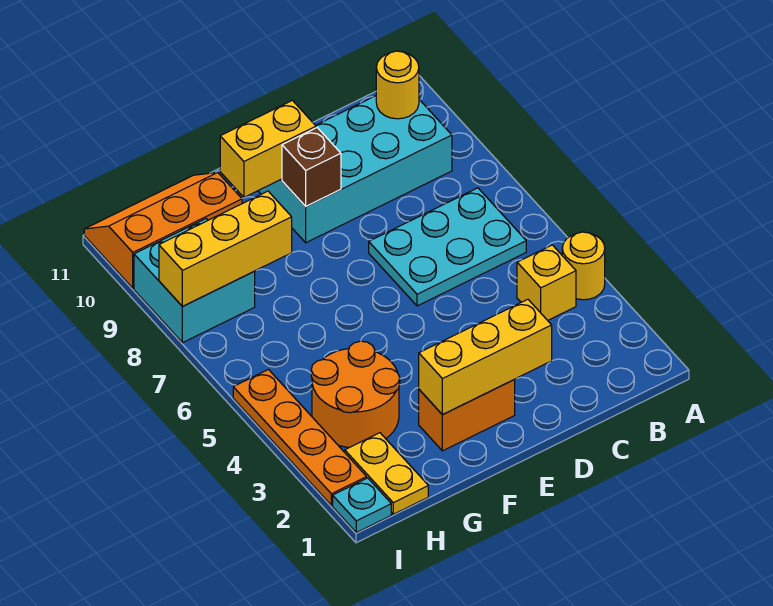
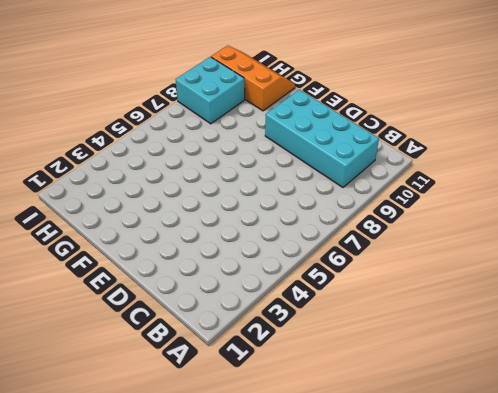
none -> yellow 1x1 round brick [562,232,605,300]
none -> yellow 1x1 brick [517,245,576,320]
none -> cyan 2x3 plate [369,188,526,306]

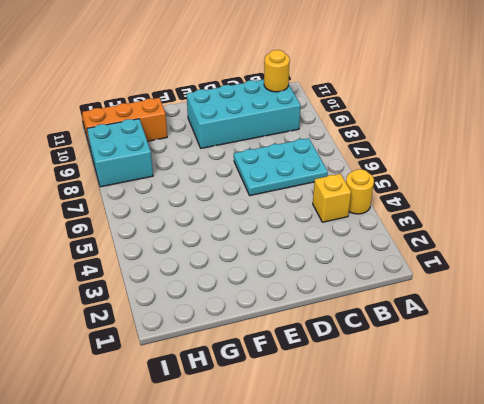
none -> orange 1x2 brick [419,380,515,451]
none -> orange 2x2 round brick [311,341,400,448]
none -> yellow 1x2 plate [345,433,428,514]

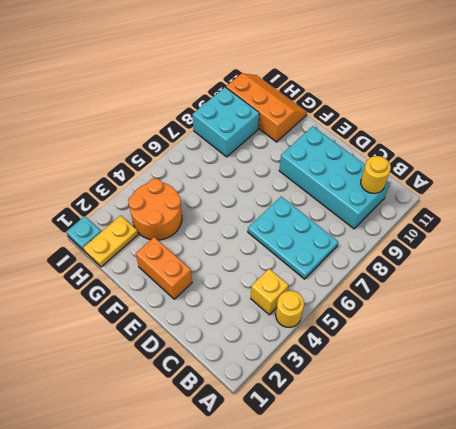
none -> orange 1x4 plate [233,370,367,505]
none -> yellow 1x3 brick [419,299,552,414]
none -> brown 1x1 brick [282,128,341,206]

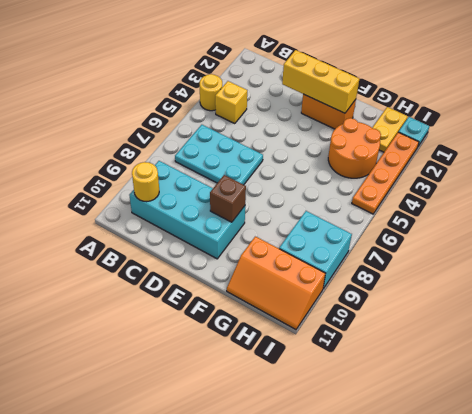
none -> yellow 1x2 brick [220,100,316,197]
none -> yellow 1x3 brick [159,191,292,306]

